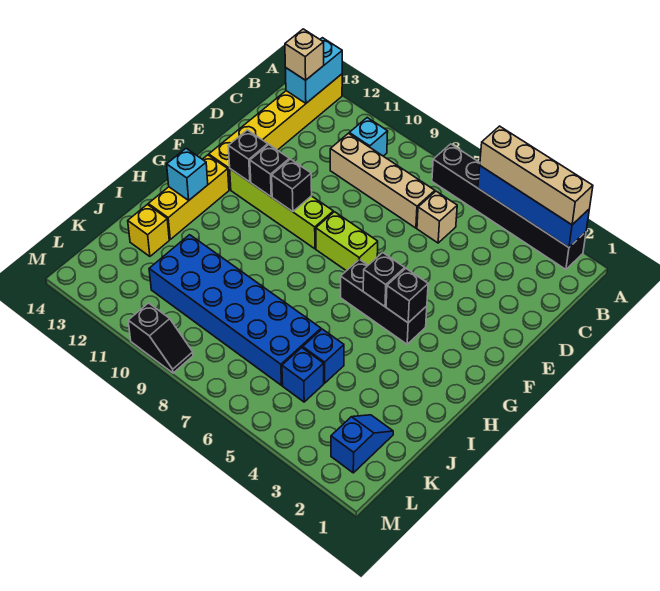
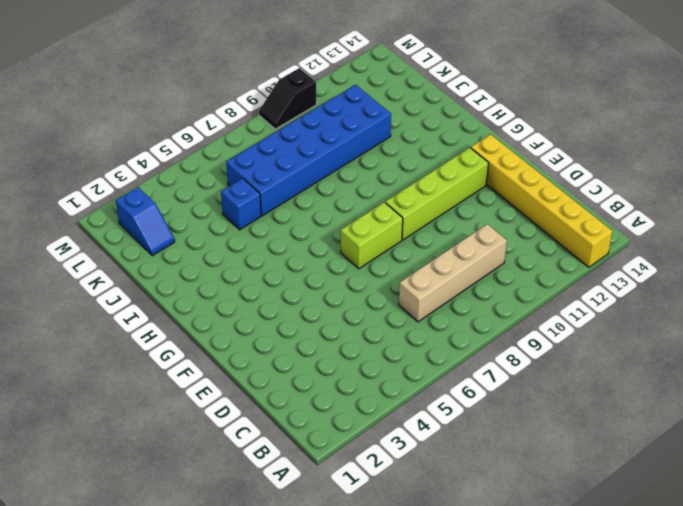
none -> black 1x6 brick [432,144,586,269]
none -> cyan 1x1 brick [349,118,388,156]
none -> tan 1x1 brick [417,191,457,243]

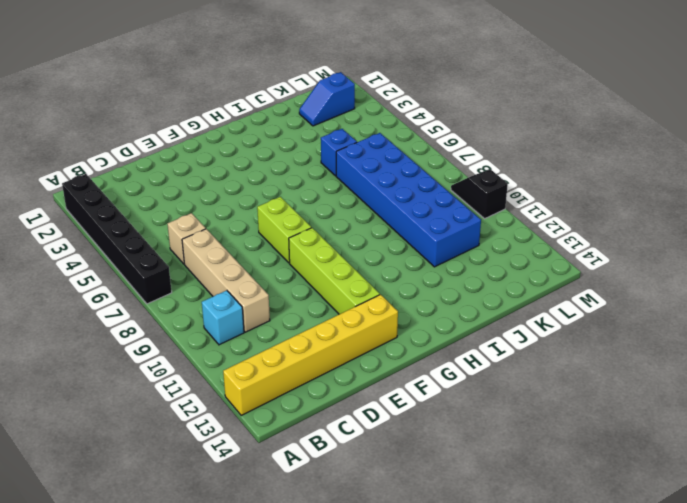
none -> black 1x3 brick [340,259,427,344]
none -> yellow 1x3 brick [148,155,229,239]
none -> yellow 1x1 brick [128,204,169,256]

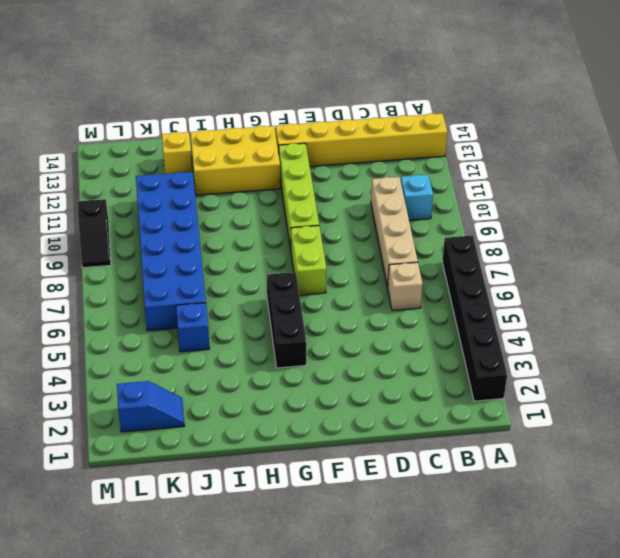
yellow 2x3 brick [190,126,280,195] -> yellow 1x3 brick [148,155,229,239]
none -> blue 1x1 brick [282,348,324,402]
none -> blue 1x4 brick [478,166,589,247]
none -> cyan 1x2 brick [285,38,342,103]

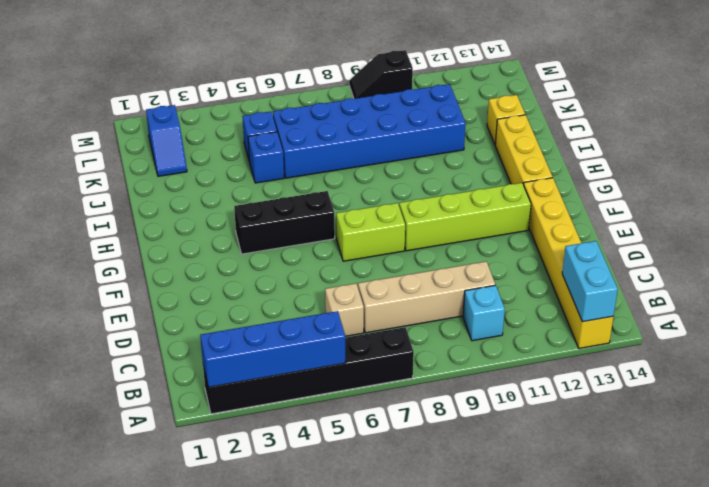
none -> black 1x1 brick [272,159,312,212]
none -> black 1x1 brick [250,145,289,196]
none -> black 1x1 brick [228,130,268,182]

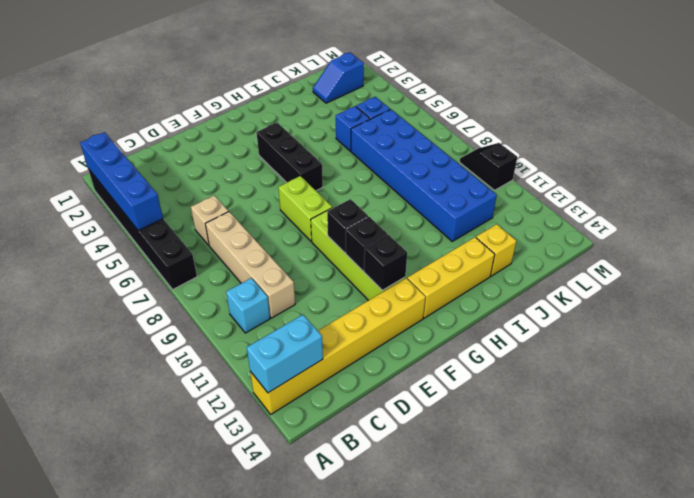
none -> black 1x1 brick [386,269,428,323]
none -> black 1x1 brick [363,253,405,306]
none -> cyan 1x1 brick [167,148,208,201]

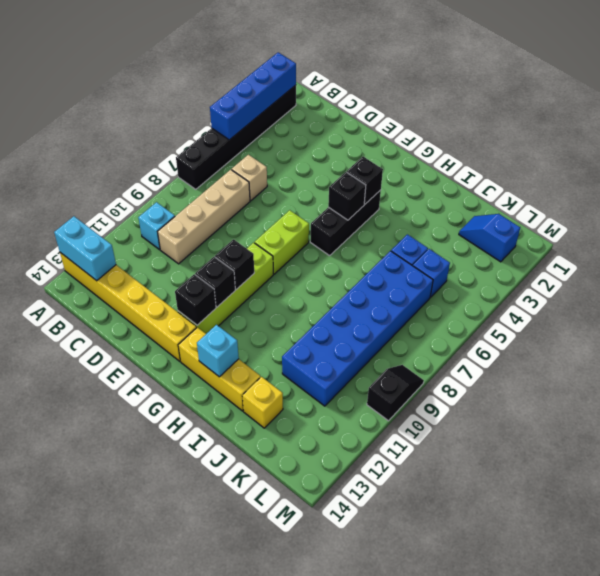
none -> tan 1x4 brick [480,126,593,225]
none -> tan 1x1 brick [285,29,324,80]

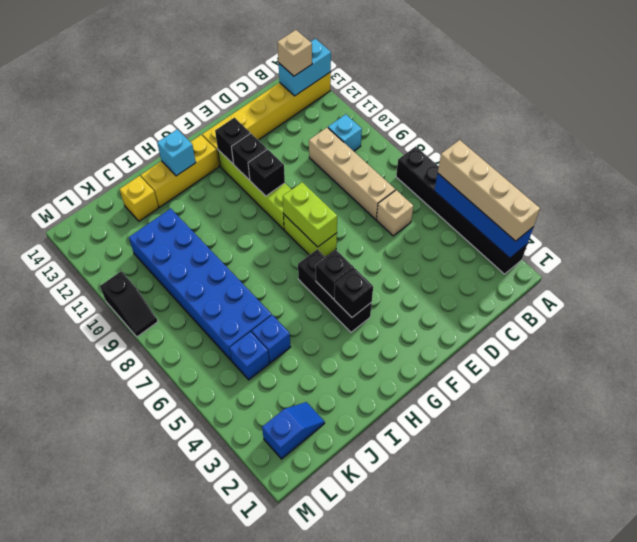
lime 1x2 brick [283,182,337,247] -> none

